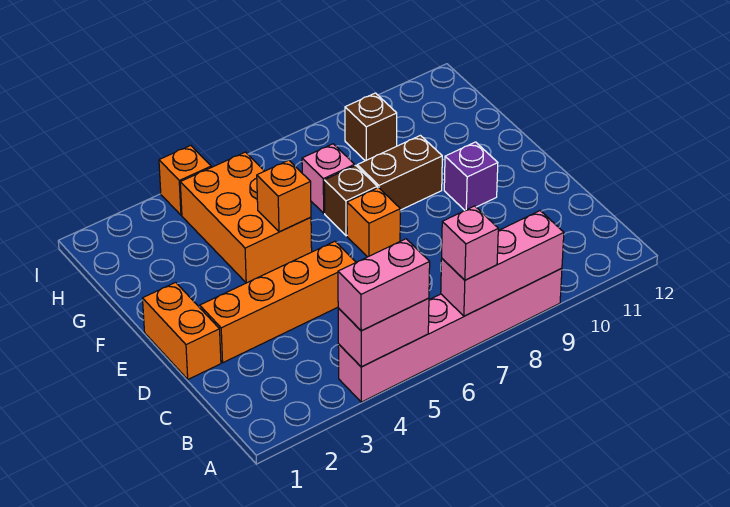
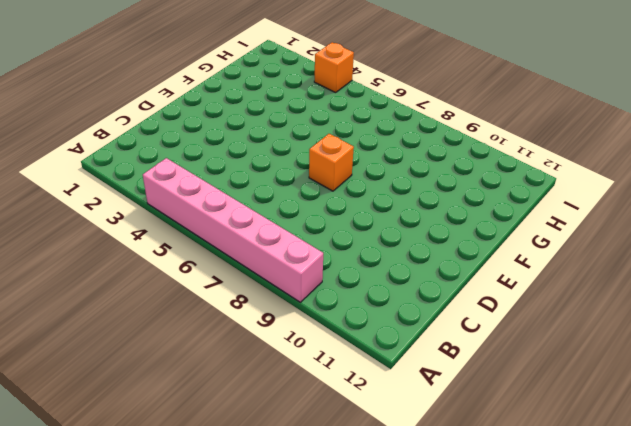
none -> orange 1x2 brick [142,282,221,379]
none -> orange 1x4 brick [200,241,356,363]
none -> purple 1x1 brick [444,142,498,210]

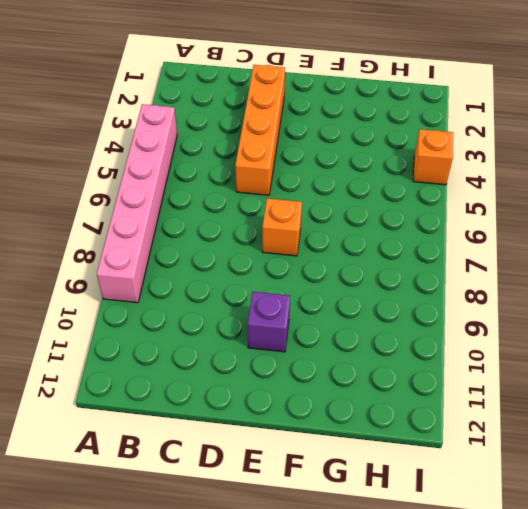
none -> orange 1x2 brick [142,282,221,379]
none -> orange 2x3 brick [180,152,312,283]
none -> brown 1x1 brick [324,166,377,236]

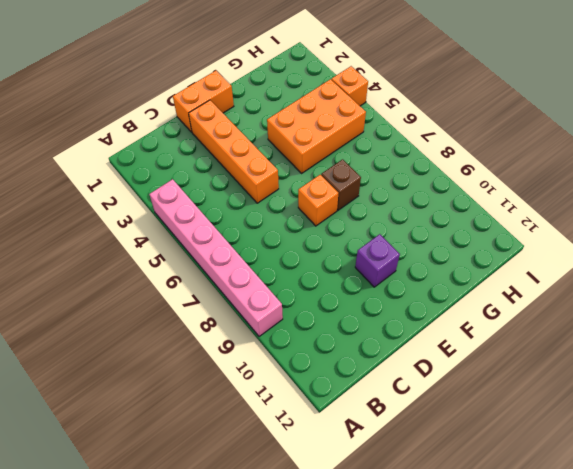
none -> brown 1x2 brick [357,135,442,210]
none -> pink 1x1 brick [302,144,355,213]
none -> brown 1x1 brick [345,93,397,161]

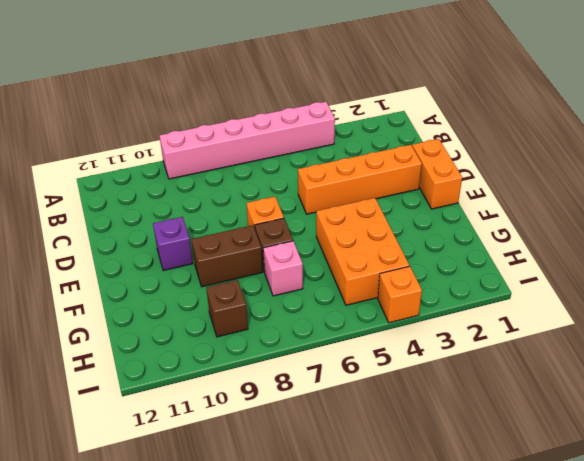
none -> pink 1x2 brick [338,298,429,367]
none -> pink 1x3 brick [441,211,564,316]
none -> orange 1x1 brick [257,160,311,232]

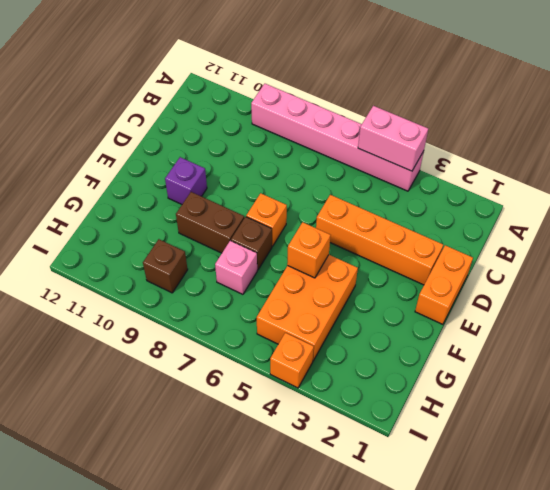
none -> pink 1x3 brick [441,211,564,316]
none -> pink 1x2 brick [338,239,430,331]
none -> pink 1x1 brick [442,206,498,280]

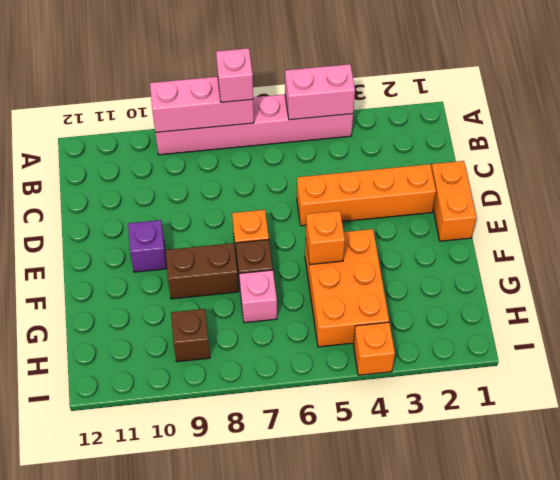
none -> pink 1x2 brick [338,239,430,331]

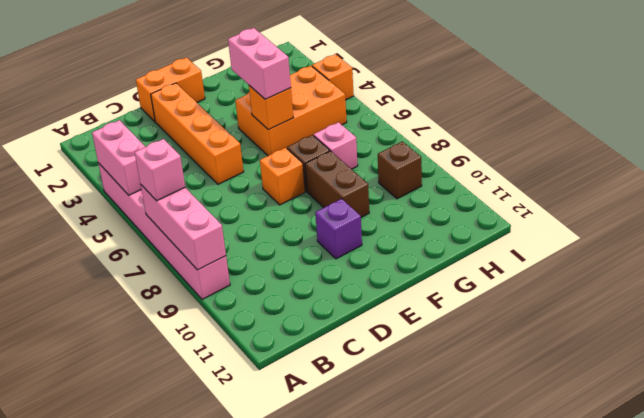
pink 1x2 brick [228,28,291,99] -> pink 1x2 brick moved to [338,239,430,331]

